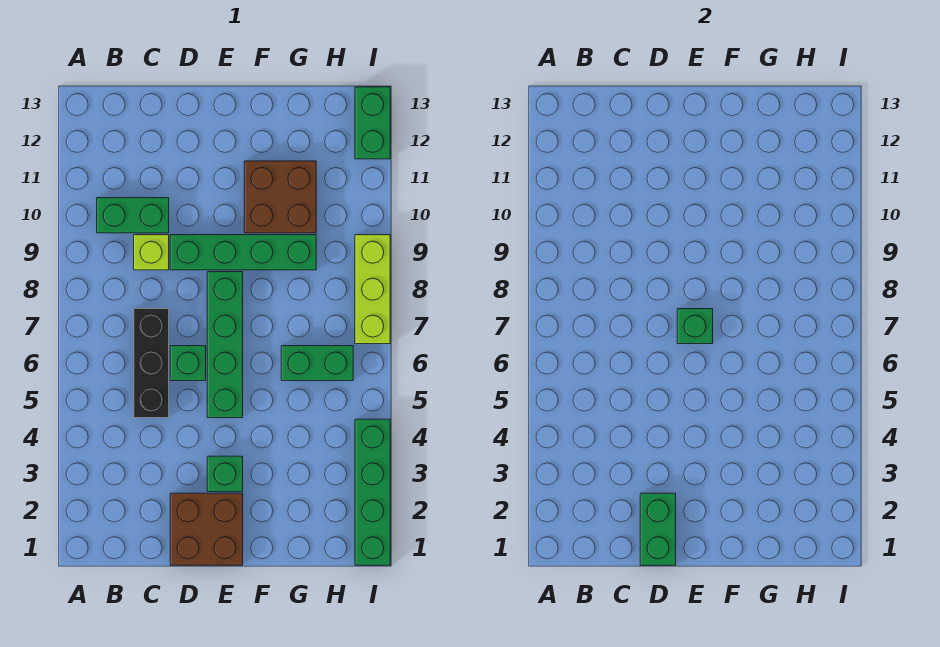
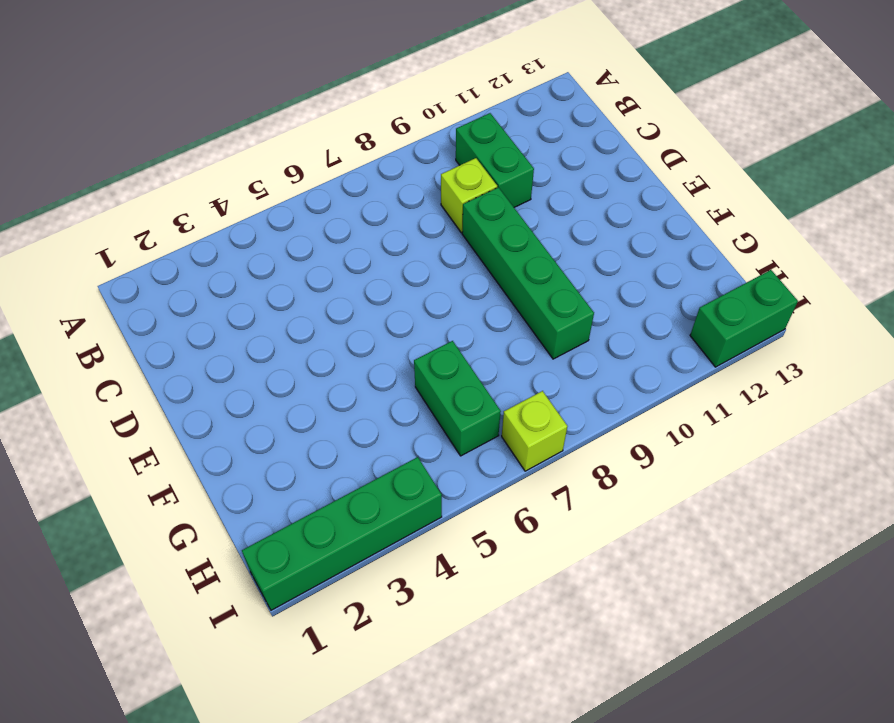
lime 1x1 brick [502,391,568,471] -> lime 1x3 brick [355,235,390,344]
none -> black 1x3 brick [134,309,169,418]
none -> brown 2x2 brick [170,493,243,565]
none -> green 1x1 brick [170,346,206,381]

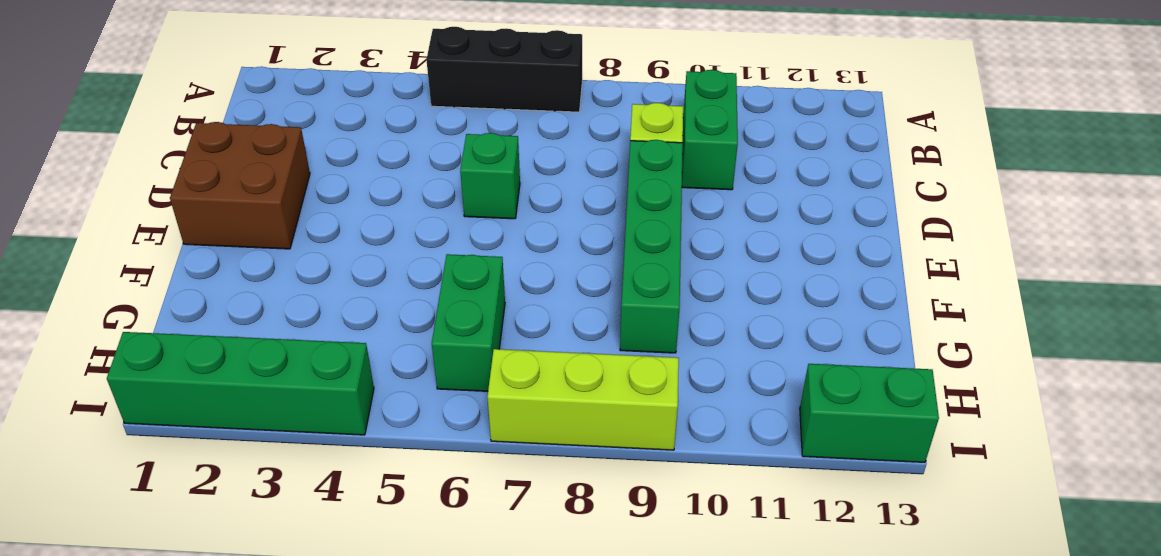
black 1x3 brick [426,27,582,112] -> black 1x3 brick moved to [134,309,169,418]
none -> green 1x1 brick [207,456,243,492]
none -> green 1x4 brick [207,272,243,418]
none -> brown 2x2 brick [244,161,316,233]

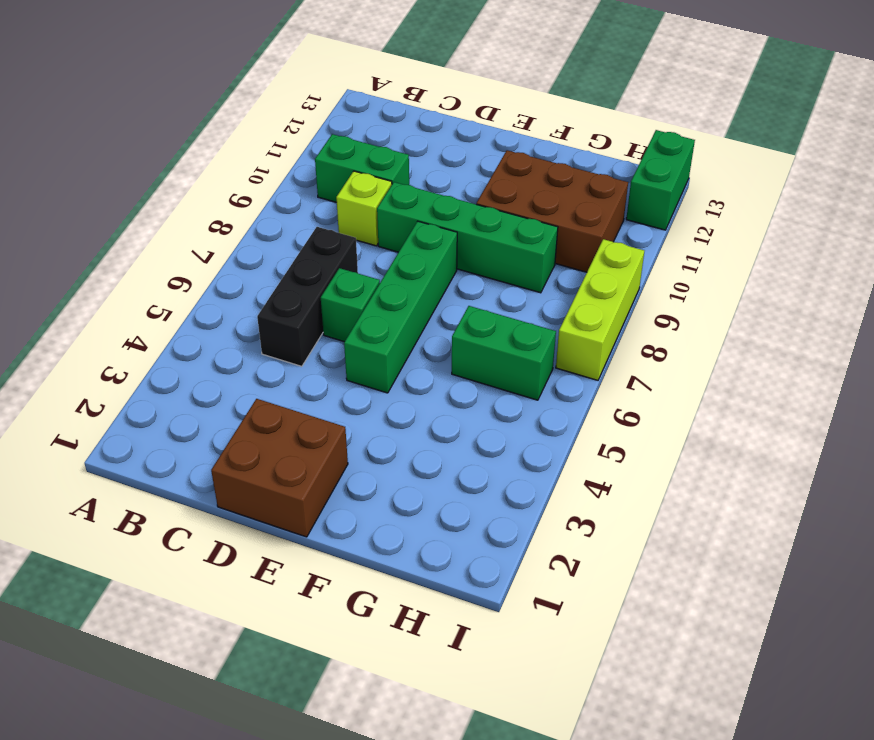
brown 2x3 brick [476,150,628,272] -> brown 2x2 brick [244,161,316,233]
none -> green 1x1 brick [207,456,243,492]
none -> green 1x4 brick [355,419,390,565]
none -> green 1x2 brick [640,493,676,565]

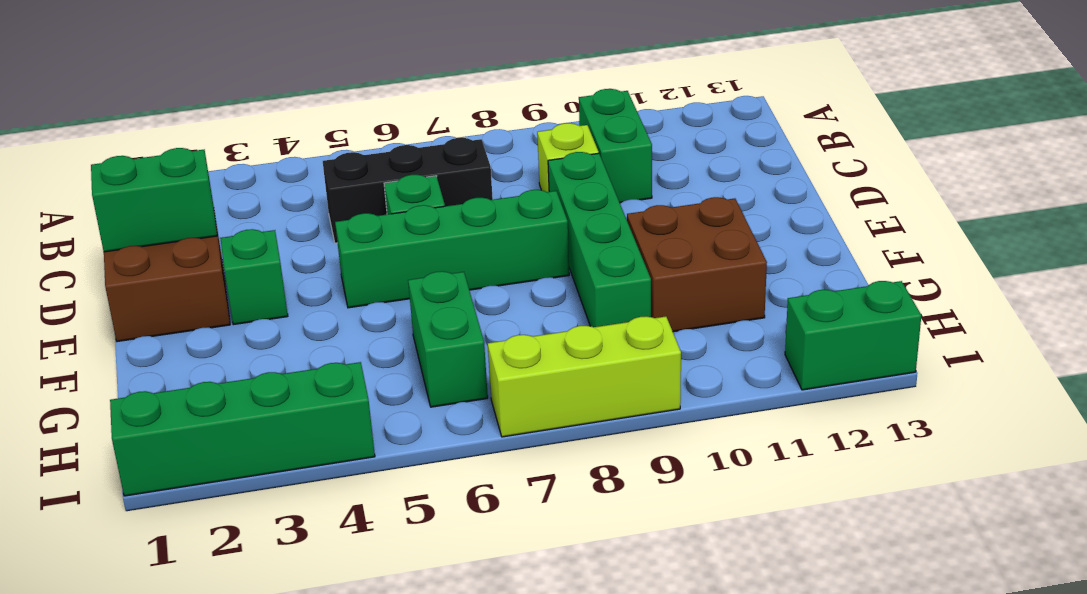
none -> green 1x1 brick [677,309,713,344]

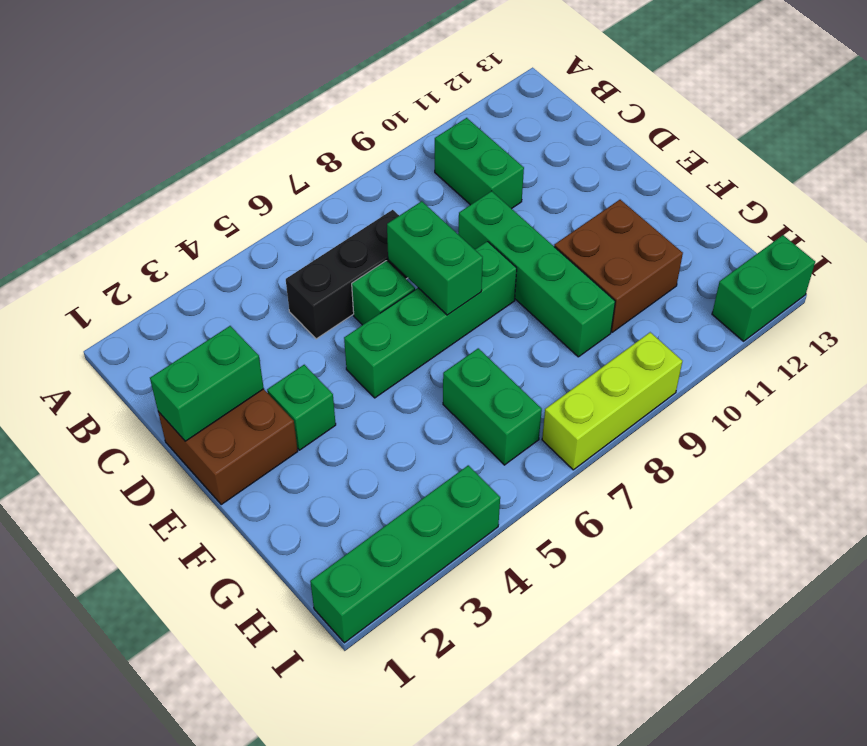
green 1x2 brick [387,201,483,315] -> green 1x1 brick [677,309,713,344]
none -> lime 1x1 brick [134,235,169,270]

